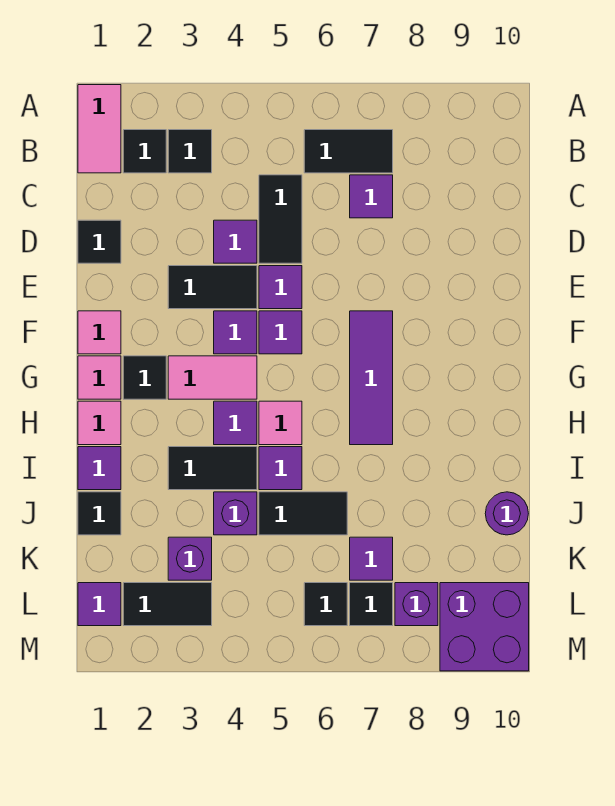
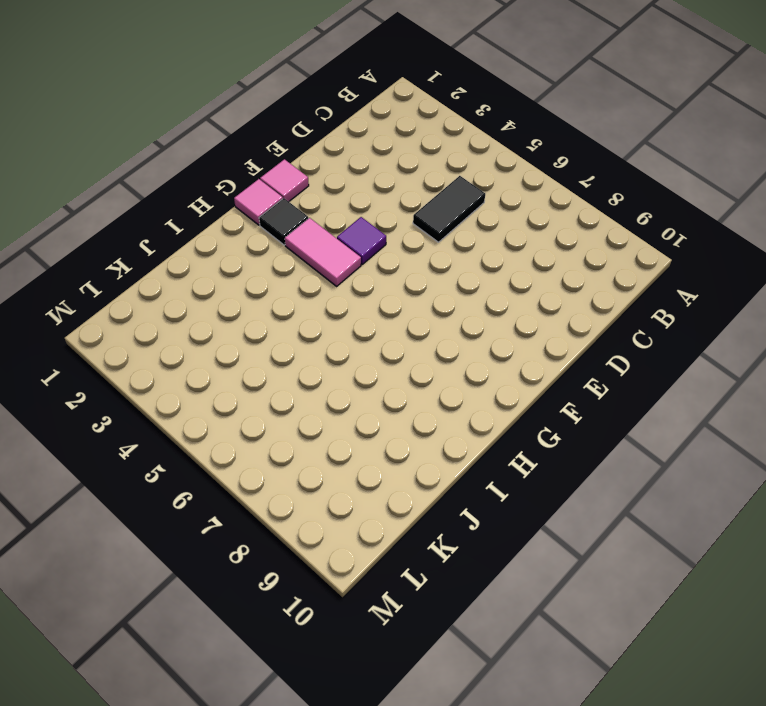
none -> pink 1x2 tile [78,85,121,173]
none -> black 1x1 tile [123,130,166,173]
none -> black 1x1 tile [168,130,212,173]
none -> black 1x2 tile [304,130,393,173]

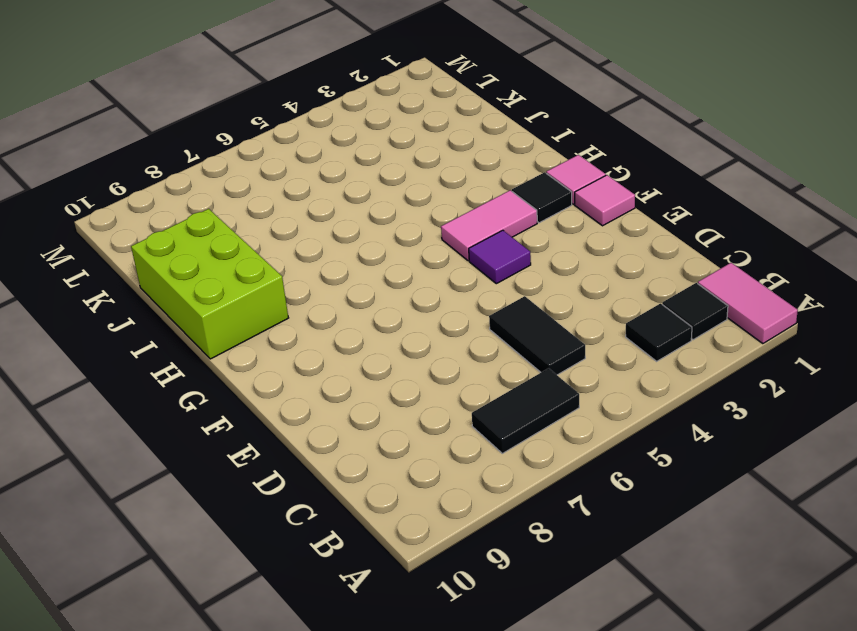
lime 2x3 brick [131,209,288,359] -> purple 1x1 round brick [485,492,528,535]
none -> purple 1x1 tile [350,175,393,218]
none -> black 1x1 tile [78,220,121,263]
none -> purple 1x1 tile [214,220,257,263]
none -> black 1x2 tile [168,266,257,309]

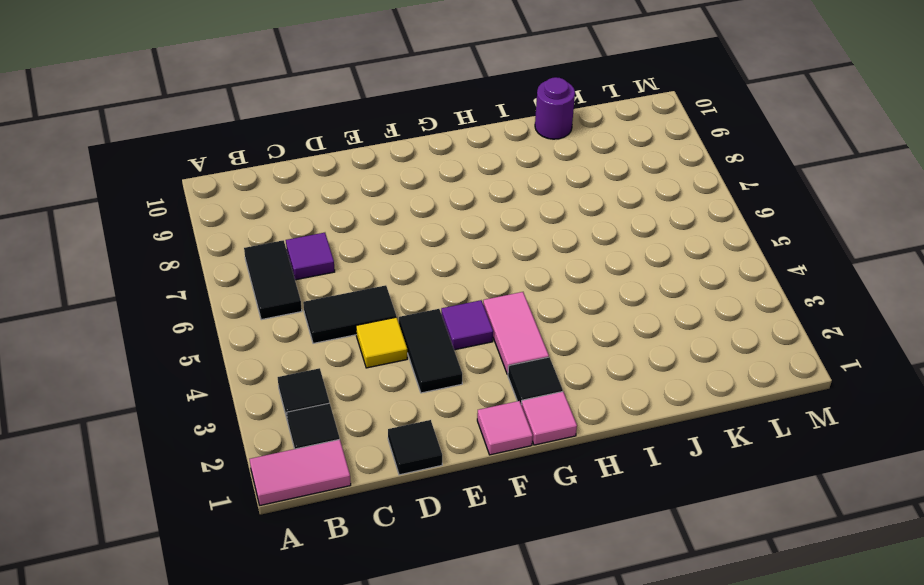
yellow 1x1 tile [356,317,407,368] -> purple 1x1 tile [214,220,257,263]
none -> purple 1x1 tile [259,266,302,309]
none -> purple 1x1 tile [259,311,302,354]
none -> purple 1x3 tile [350,311,393,445]
none -> pink 1x1 tile [78,401,121,445]

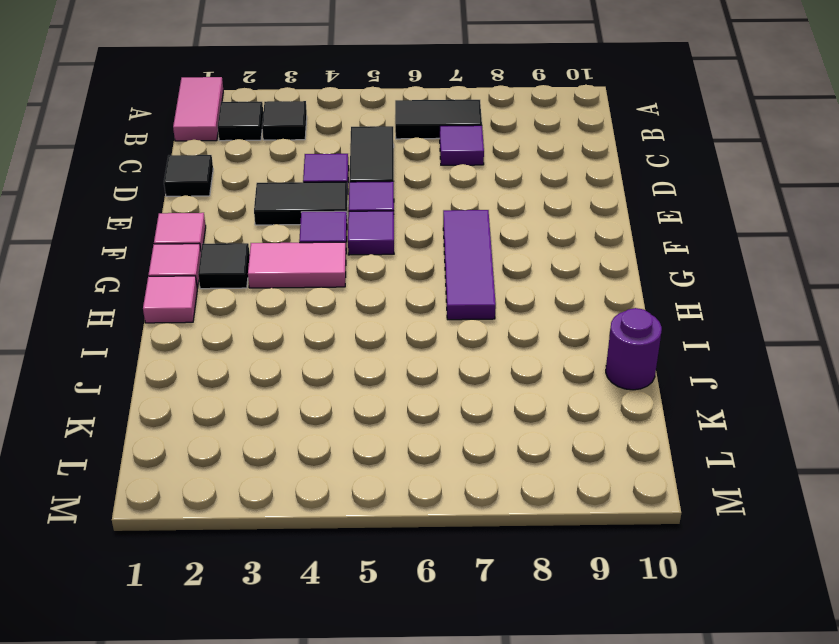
none -> purple 1x1 tile [214,401,257,445]
none -> pink 1x1 tile [259,401,302,445]
none -> purple 1x1 tile [78,447,121,490]
none -> black 1x2 tile [168,447,257,490]

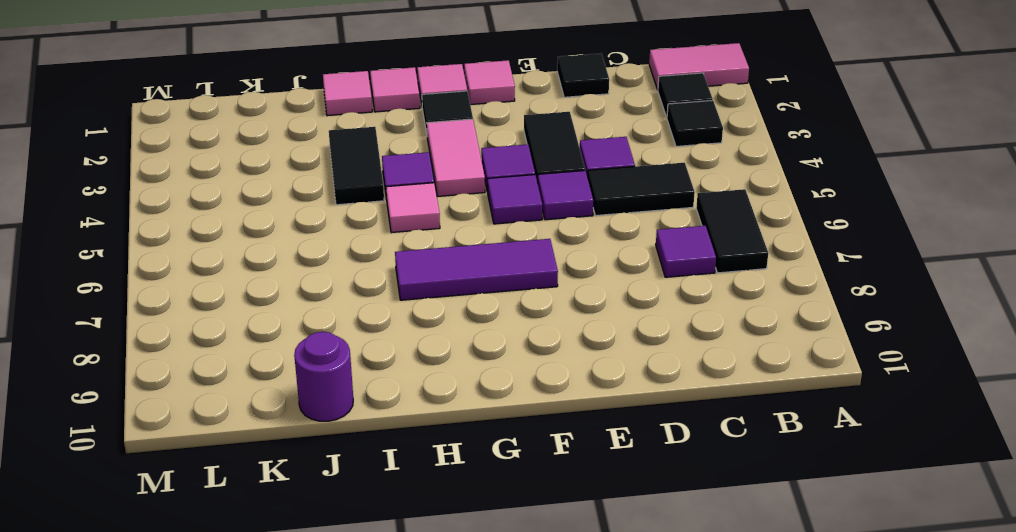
pink 1x1 tile [323,71,372,116] -> purple 1x1 tile [78,447,121,490]
none -> purple 1x1 tile [259,447,302,490]
none -> black 1x1 tile [78,492,121,535]
none -> purple 1x1 brick [214,492,257,535]
none -> black 1x2 tile [259,492,347,535]

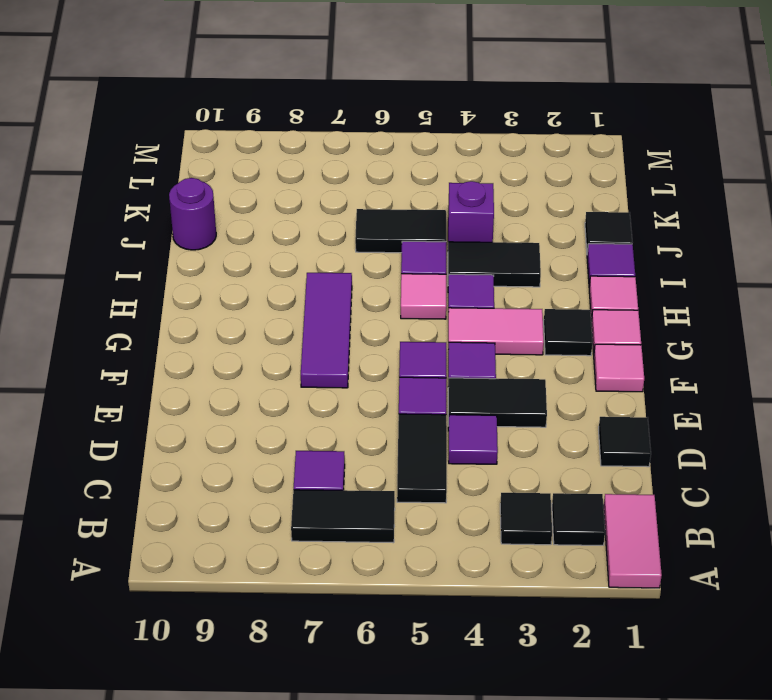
none -> purple 1x1 brick [168,537,212,580]
none -> purple 1x1 tile [350,537,393,580]
none -> purple 1x1 tile [78,583,121,626]
none -> black 1x2 tile [123,583,212,626]

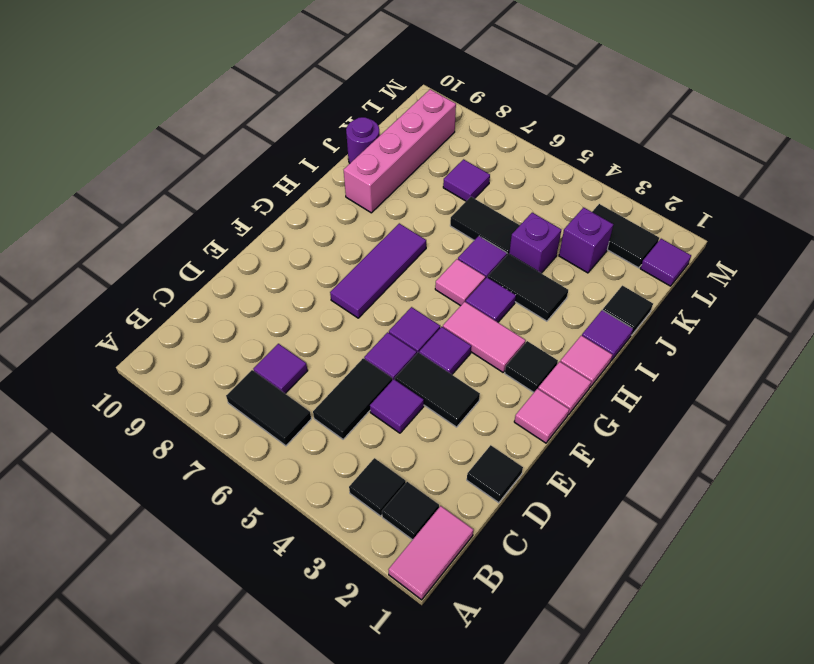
pink 1x4 brick [344,89,456,213] -> purple 2x2 brick [440,583,529,671]
none -> black 1x1 tile [304,583,347,626]
none -> black 1x1 tile [350,583,393,626]
none -> purple 1x1 brick [395,583,438,626]

